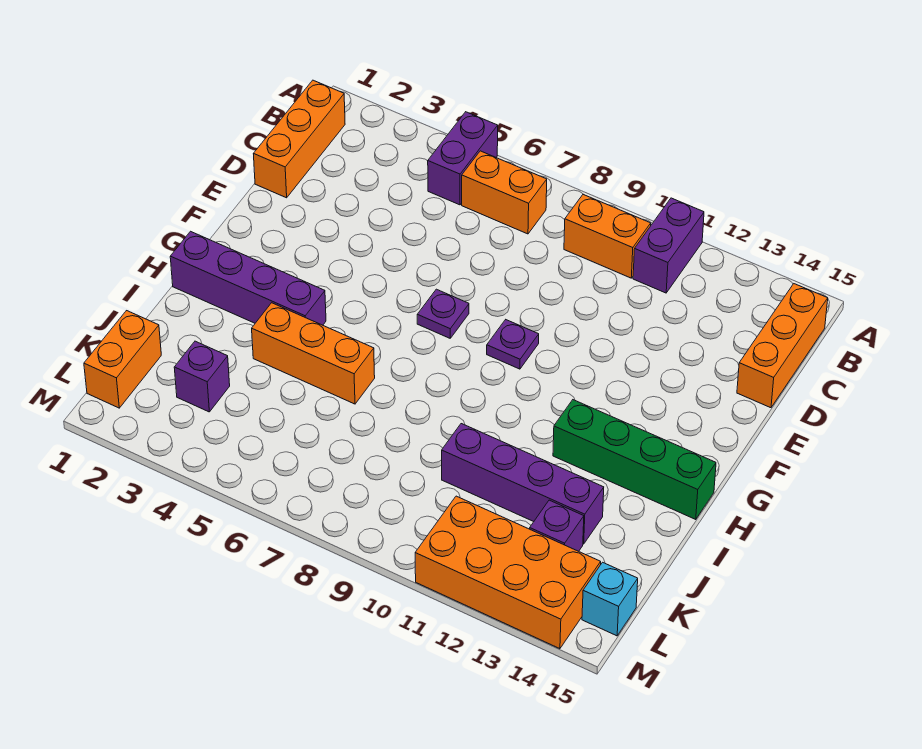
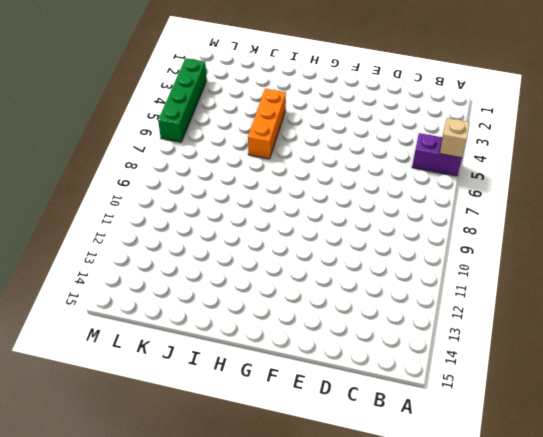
tan 1x1 brick [439,118,470,158] -> none
green 1x4 brick [158,58,207,142] -> green 1x4 brick moved to [553,400,716,519]
none -> purple 1x2 brick [633,198,704,293]
none -> orange 1x3 brick [254,80,345,198]
none -> orange 1x2 brick [462,151,547,234]

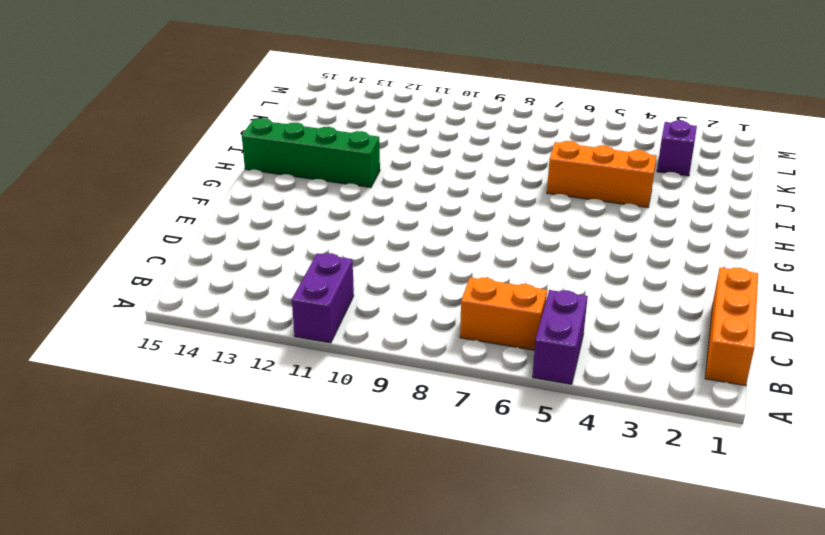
none -> orange 1x2 brick [564,194,651,278]
none -> orange 1x3 brick [737,284,828,408]
none -> purple 1x1 plate [417,289,469,338]

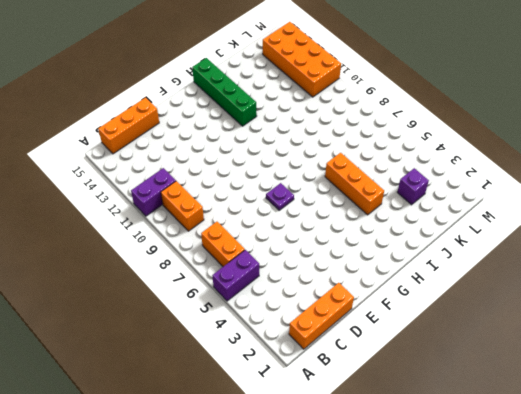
none -> purple 1x1 plate [487,320,539,369]
none -> purple 1x4 brick [170,231,326,325]
none -> purple 1x4 brick [442,424,604,544]

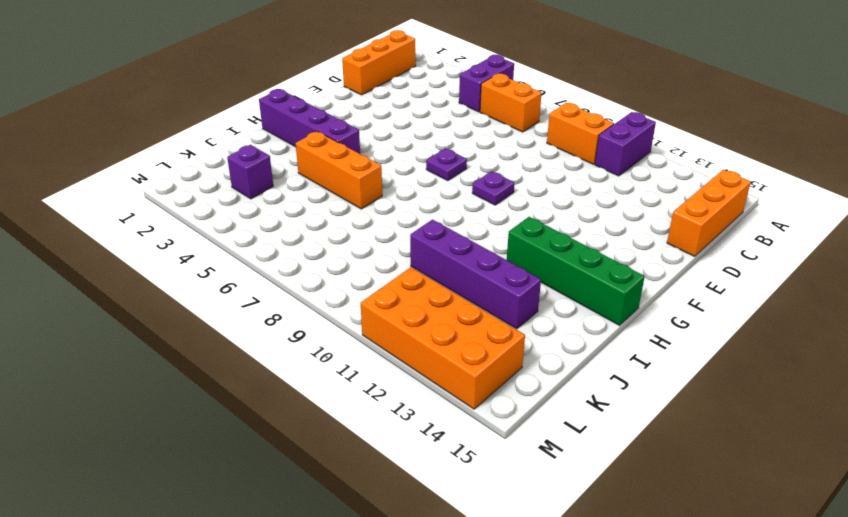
none -> orange 1x2 brick [84,311,161,408]
none -> purple 1x1 brick [530,500,584,551]
none -> cyan 1x1 brick [582,562,638,636]

